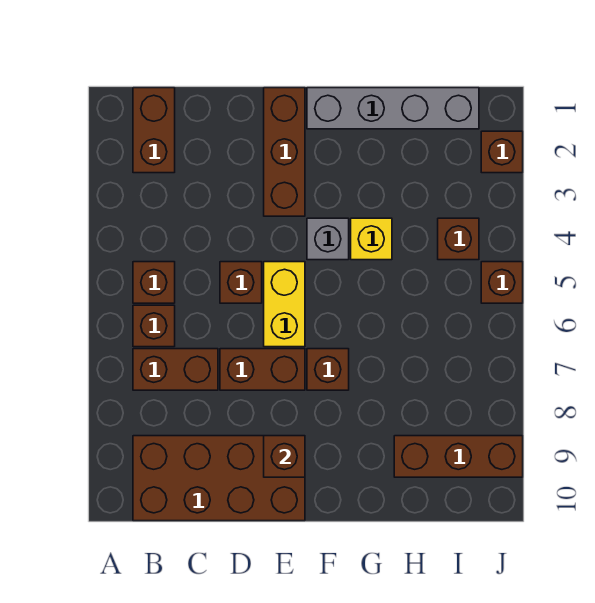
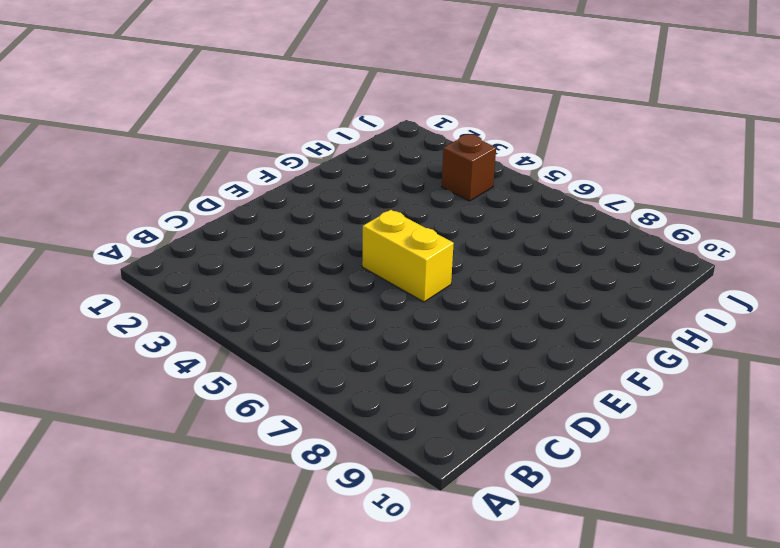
none -> brown 1x2 brick [133,88,175,173]
none -> brown 1x1 brick [133,262,175,303]
none -> brown 1x1 brick [133,305,175,347]

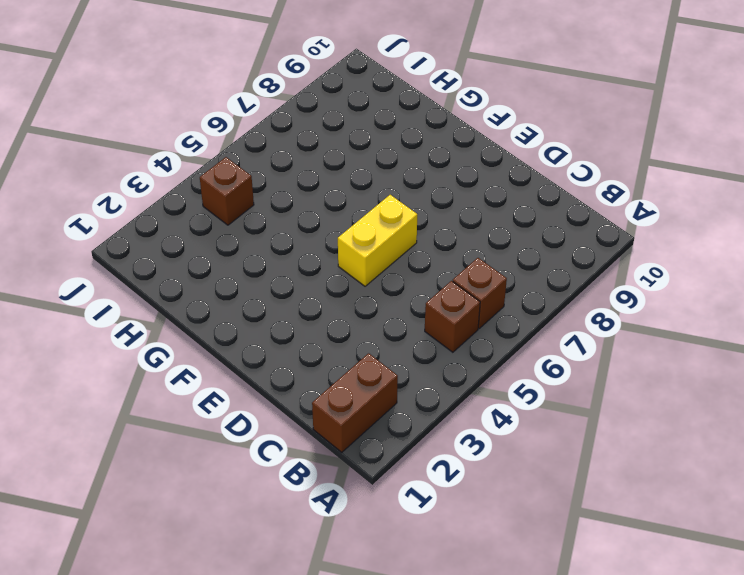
none -> brown 1x2 brick [133,349,218,390]
none -> brown 2x4 brick [133,436,305,521]
none -> brown 1x1 brick [220,262,262,303]

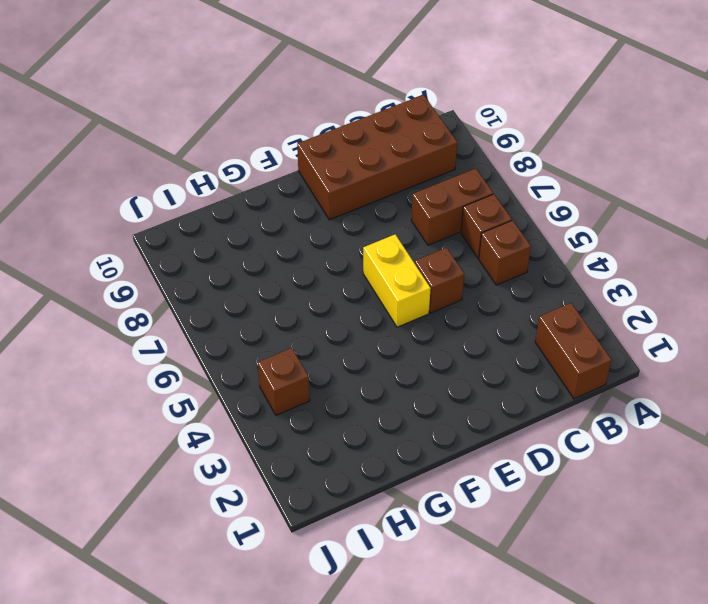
none -> brown 1x2 brick [220,349,305,390]
none -> brown 1x3 brick [264,88,305,216]
none -> grey 1x4 brick [307,88,479,129]

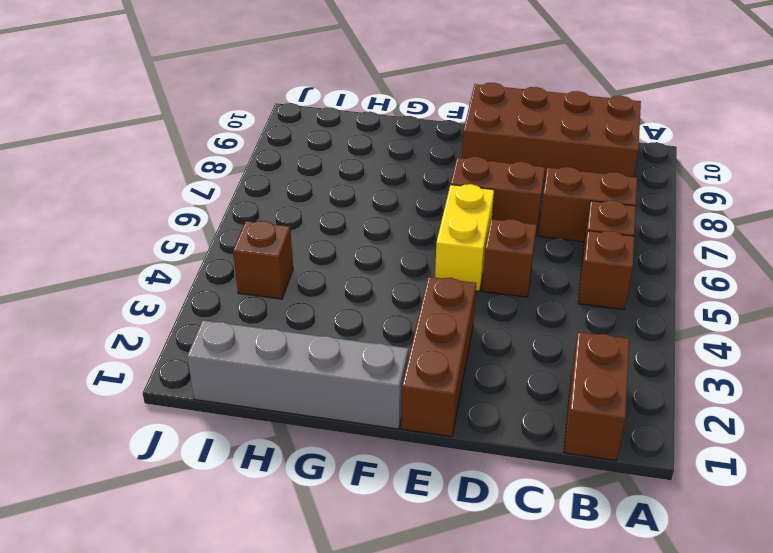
none -> grey 1x1 brick [307,218,349,260]
none -> brown 1x1 brick [307,349,349,390]
none -> yellow 1x1 brick [351,218,392,260]

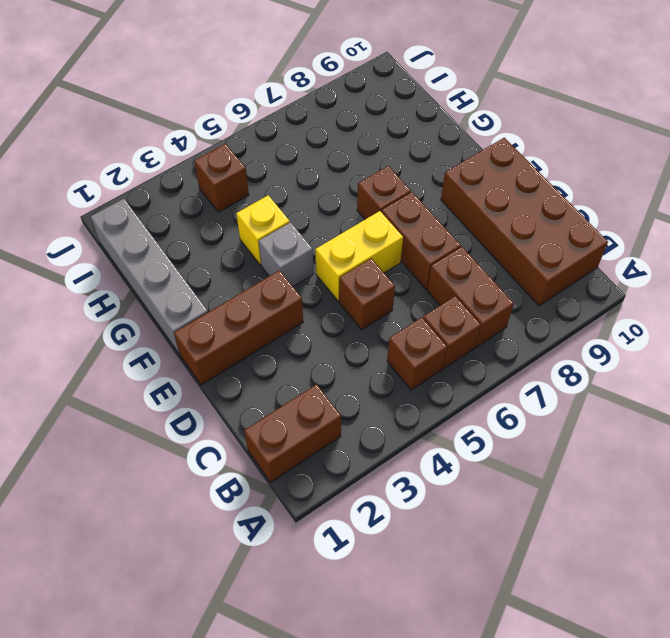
none -> brown 1x3 brick [394,436,523,477]
none -> brown 1x1 brick [481,131,523,173]
none -> brown 1x1 brick [481,262,523,303]

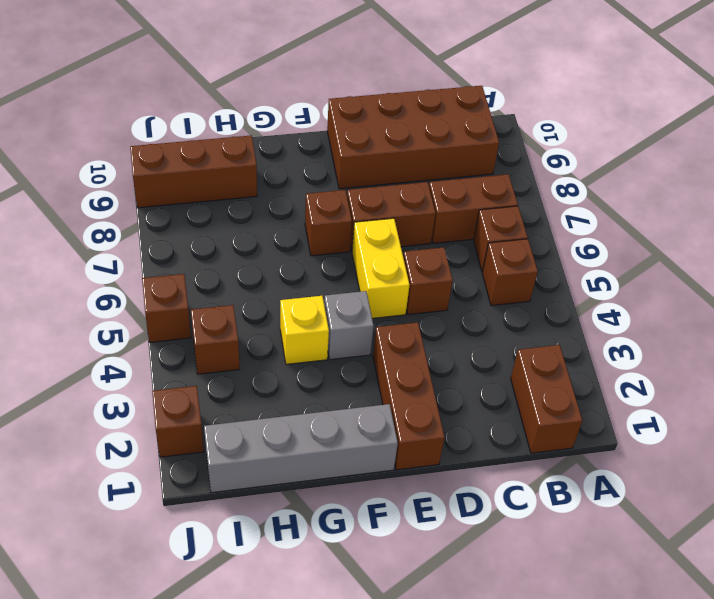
none -> brown 1x1 brick [264,436,305,477]

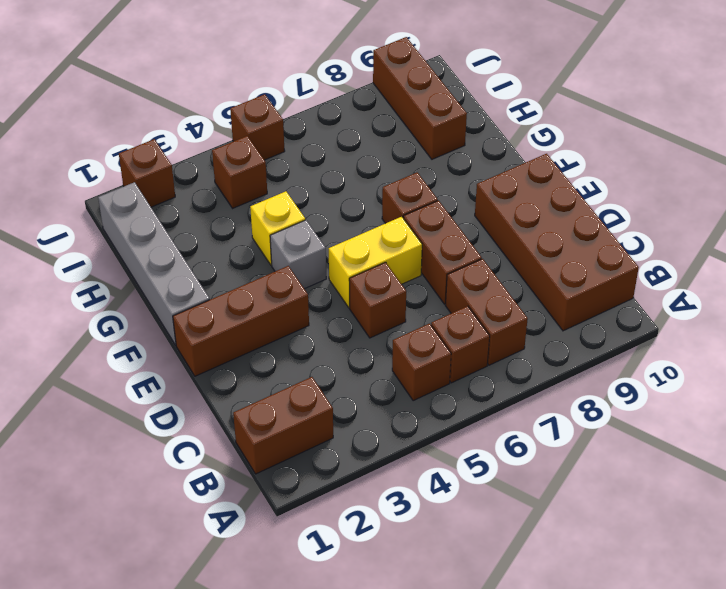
none -> brown 1x1 brick [264,436,305,477]

